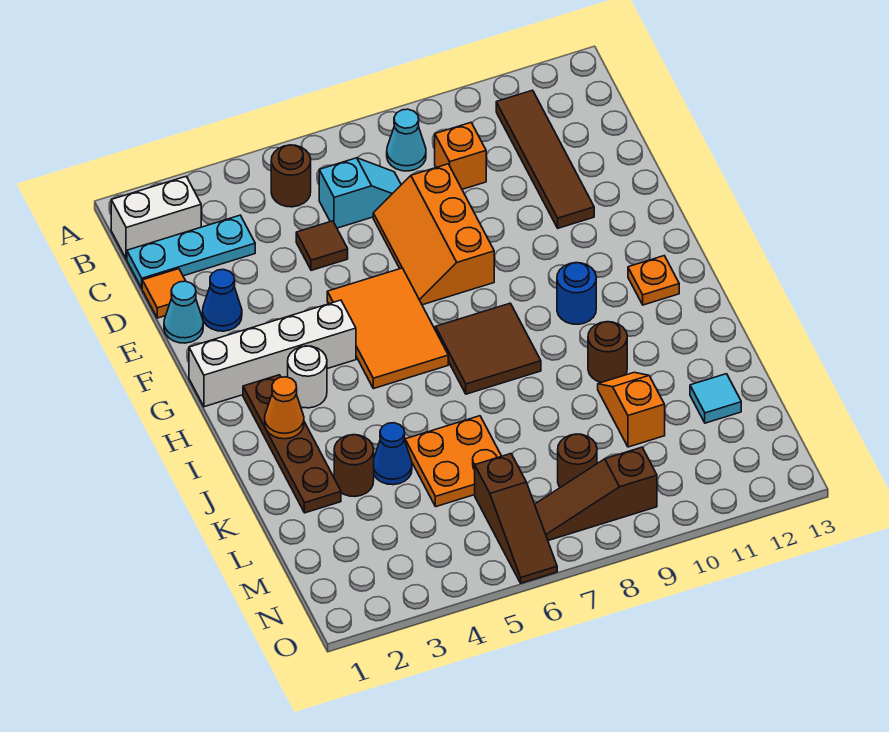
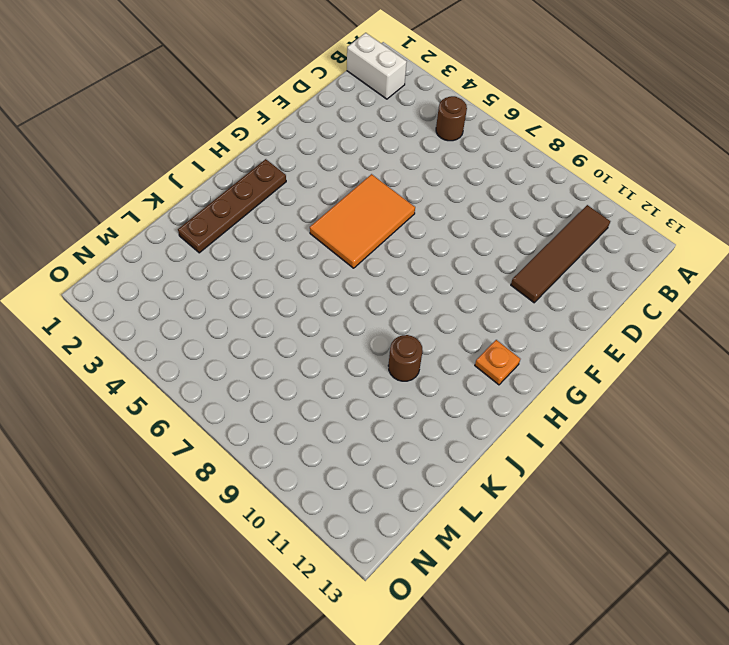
none -> cyan 1x1 cone [387,109,426,171]
none -> cyan 1x3 plate [127,215,255,288]
none -> cyan 1x2 slope [319,158,401,228]

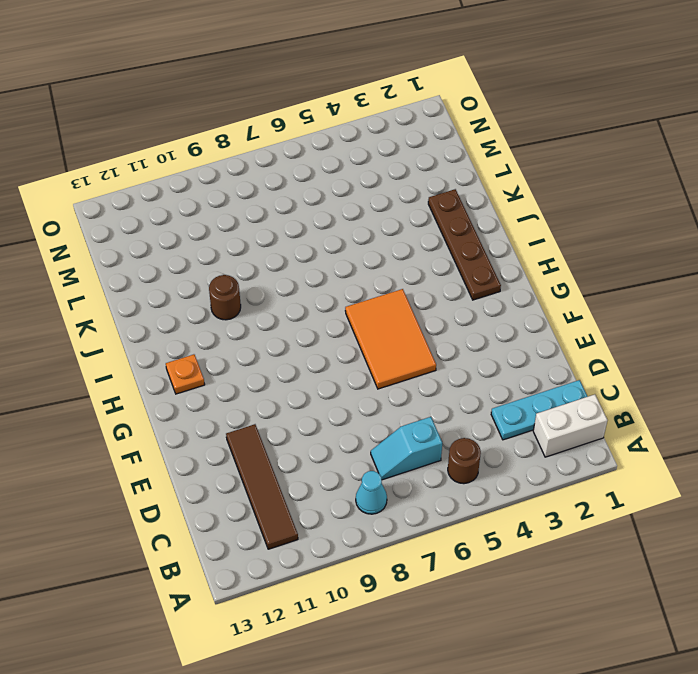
none -> orange 1x1 brick [435,123,486,189]
none -> orange 1x1 tile [142,269,185,318]
none -> brown 1x1 tile [296,221,348,270]

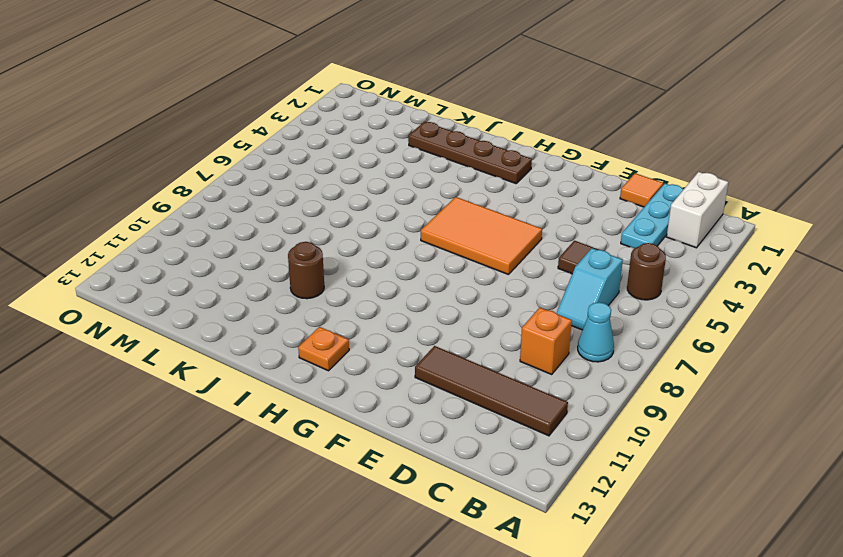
none -> orange 2x3 slope [373,164,494,305]
none -> cyan 1x1 cone [164,281,203,343]
none -> blue 1x1 cone [202,269,242,331]

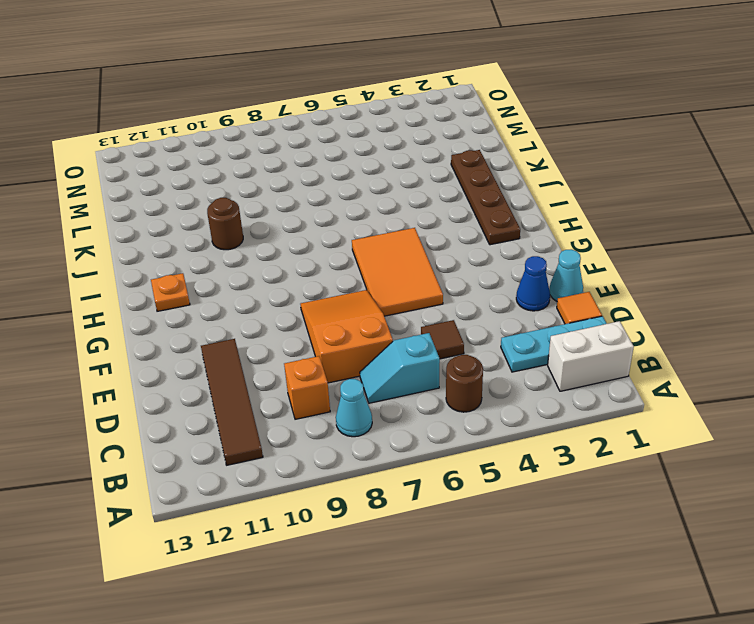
orange 2x3 slope [300,290,393,383] -> orange 2x3 slope turned to [373,164,494,305]
none -> white 1x4 brick [189,300,356,407]
none -> white 1x1 round brick [288,346,327,408]
none -> brown 2x2 tile [435,303,541,394]

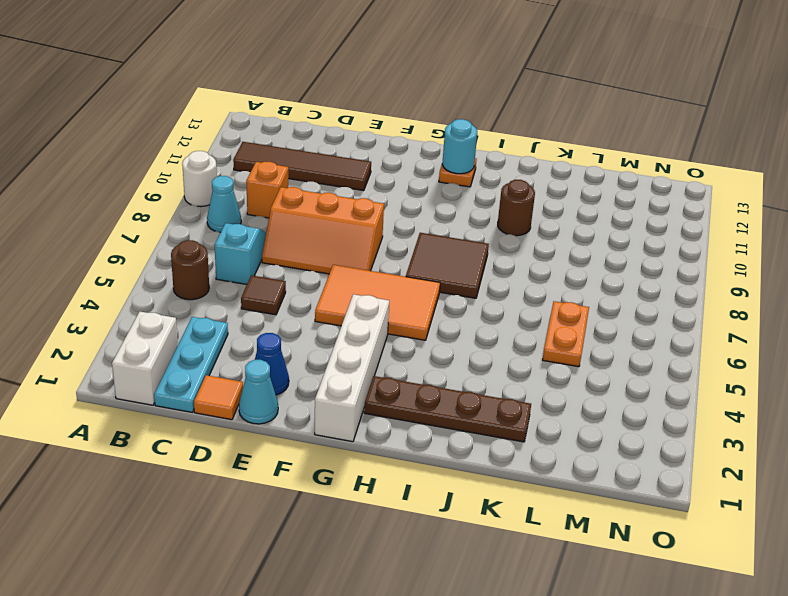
white 1x1 round brick [182,151,217,207] -> white 1x1 round brick moved to [288,346,327,408]
cyan 1x1 round brick [442,119,477,174] -> none
orange 1x2 plate [543,301,589,367] -> orange 2x2 plate [405,416,501,507]
none -> blue 1x1 round brick [557,263,596,324]
none -> brown 1x1 round brick [334,435,374,496]
none -> blue 1x1 cone [374,423,412,485]

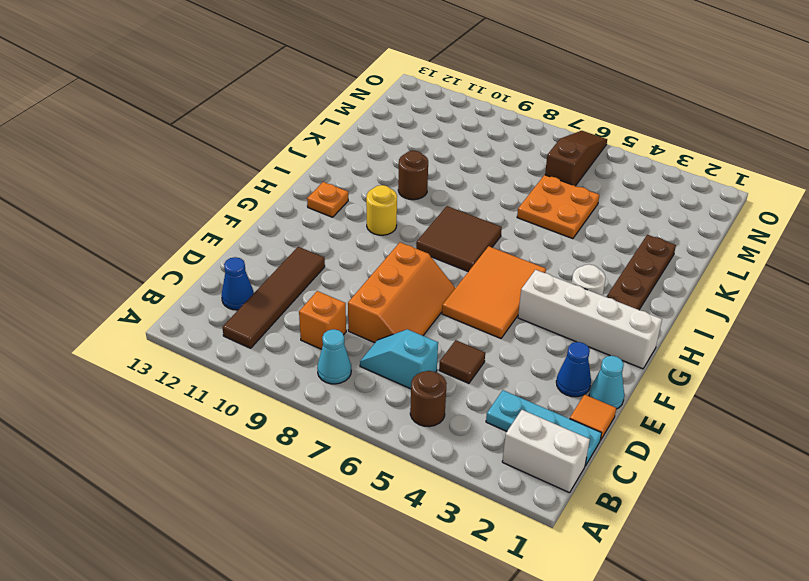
blue 1x1 cone [222,257,254,310] -> blue 1x1 cone moved to [374,423,412,485]
yellow 1x1 round brick [366,185,397,235] -> blue 1x1 round brick [557,263,596,324]
none -> brown 1x1 round brick [334,435,374,496]
none -> orange 1x2 slope [598,372,665,447]
none -> cyan 1x1 tile [690,374,741,423]

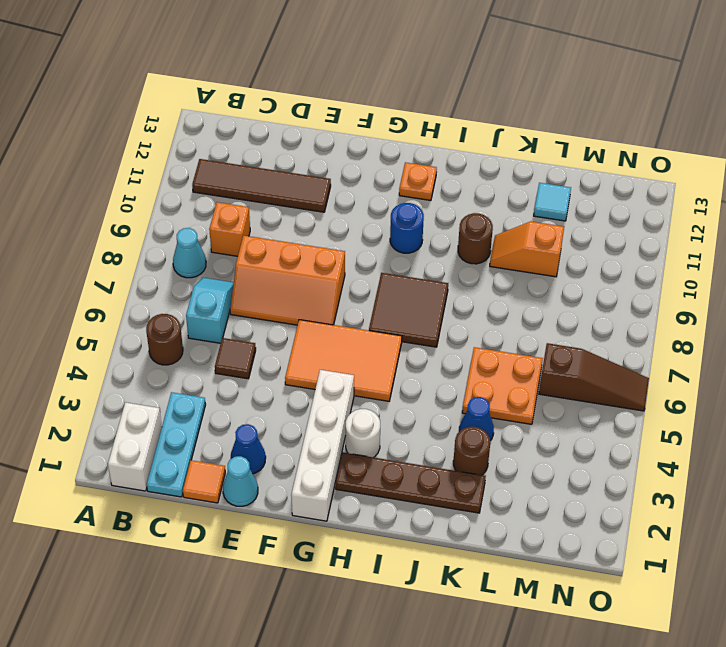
none -> brown 1x1 round brick [558,434,597,487]
none -> brown 1x3 slope [535,447,657,540]
none -> orange 1x1 cone [265,377,304,439]

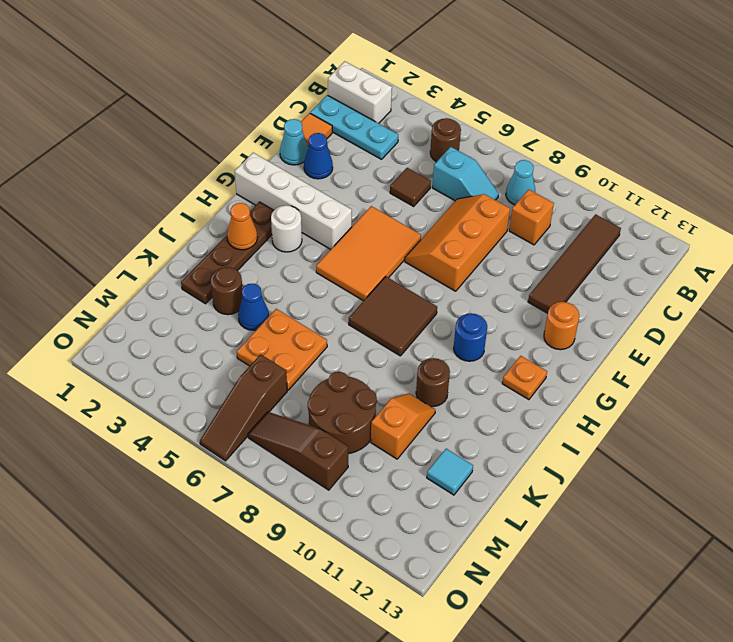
orange 1x1 round brick [544,302,579,350] -> none
brown 2x2 round brick [308,372,377,454] -> brown 1x1 round brick [558,434,597,487]

